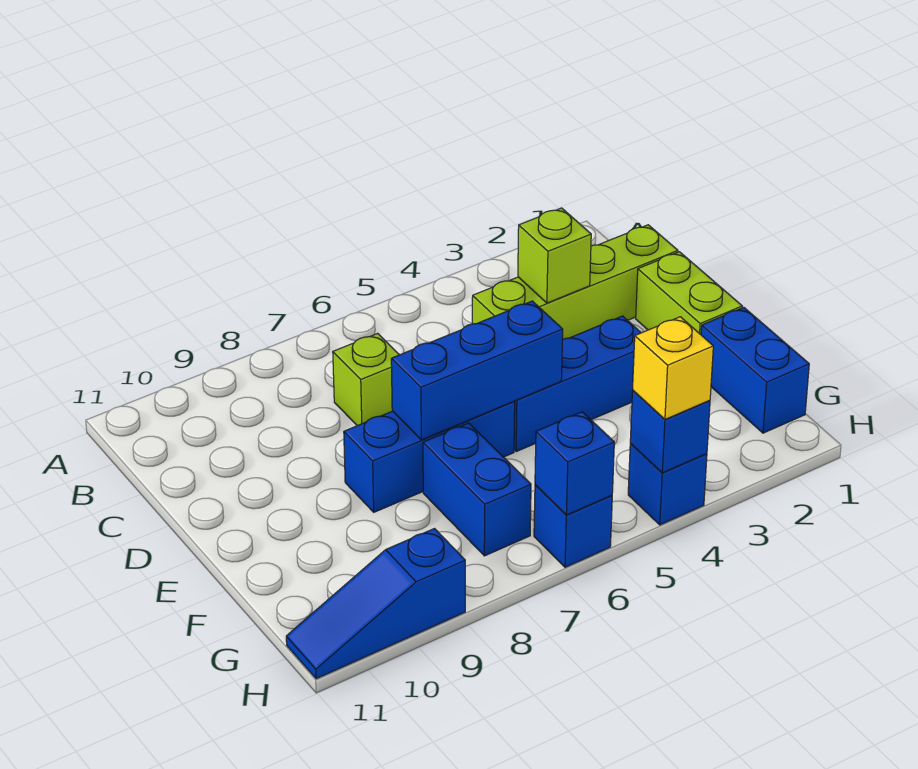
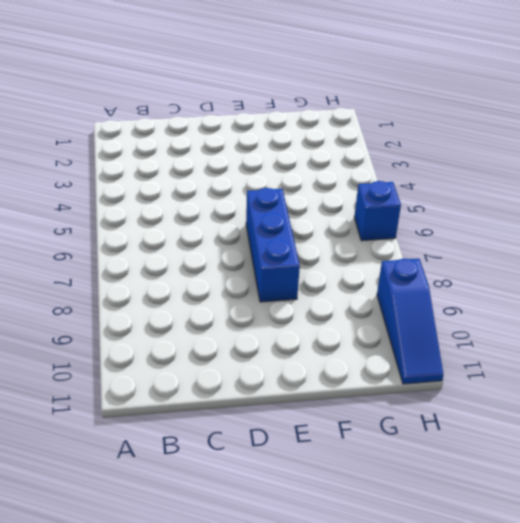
none -> lime 1x4 brick [472,225,678,339]
none -> lime 1x1 brick [333,333,399,426]
none -> lime 1x2 brick [636,252,742,334]

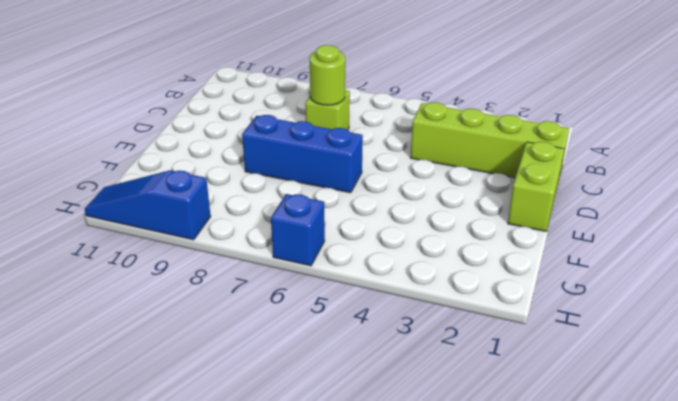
lime 1x1 round brick [309,45,345,105] -> none
none -> blue 1x3 brick [514,316,641,451]
none -> blue 1x2 brick [701,307,809,433]
none -> blue 1x2 brick [423,423,531,556]

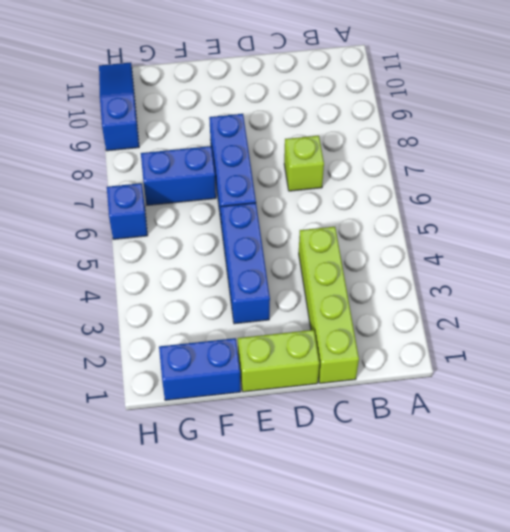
none -> blue 1x1 brick [628,444,707,525]
none -> lime 1x1 brick [518,208,591,303]
none -> blue 1x3 brick [391,301,563,440]

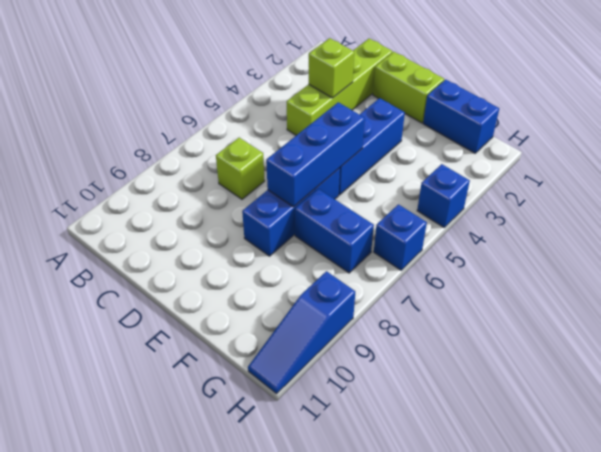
none -> blue 1x1 brick [630,391,710,473]
none -> blue 1x1 brick [535,412,614,515]
none -> yellow 1x1 brick [633,317,713,419]

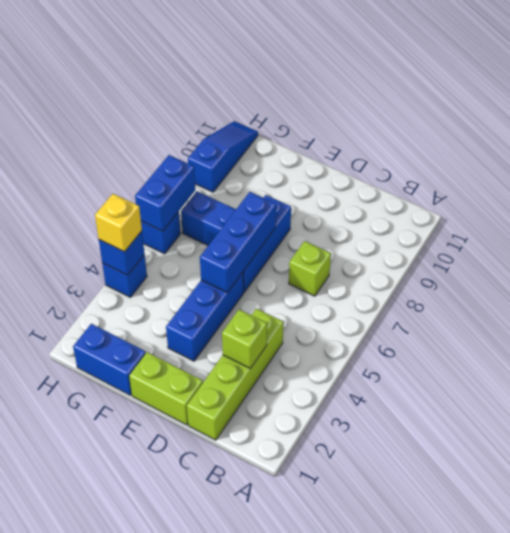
blue 1x2 brick [135,155,195,231] -> blue 1x1 brick [535,412,614,515]

